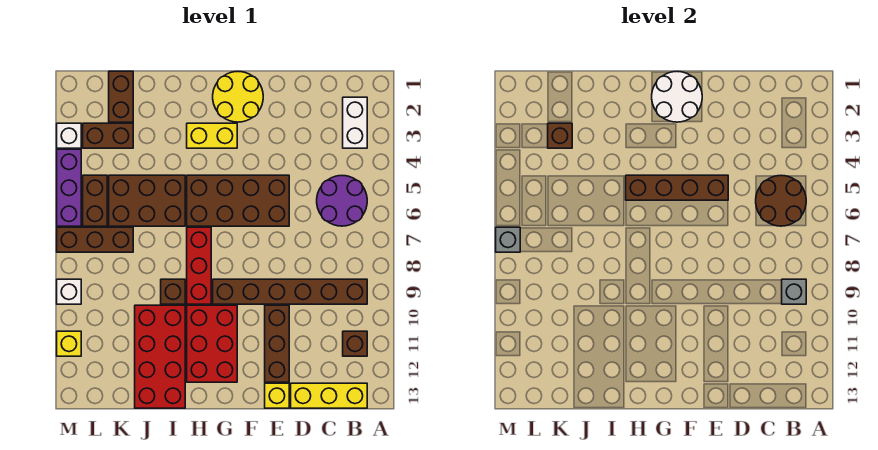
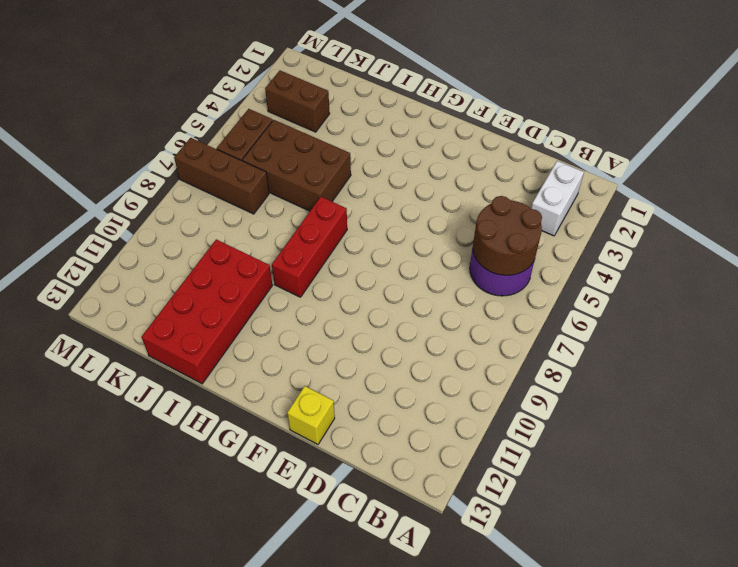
none -> brown 1x6 brick [213,279,367,304]
none -> brown 1x1 brick [343,331,367,356]
none -> yellow 1x3 brick [291,383,367,408]

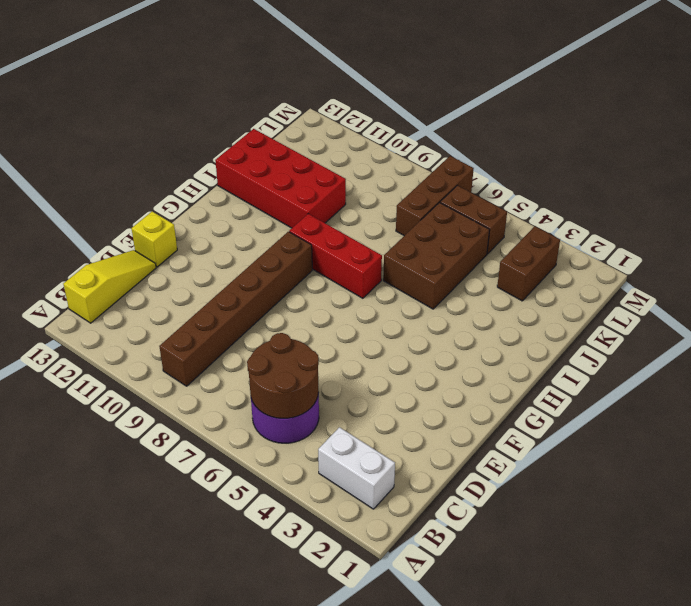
yellow 1x3 slope [63,250,156,323] -> yellow 1x3 brick [291,383,367,408]
none -> brown 1x1 brick [343,331,367,356]
none -> brown 2x4 brick [187,175,289,226]
none -> brown 1x3 brick [265,305,289,382]

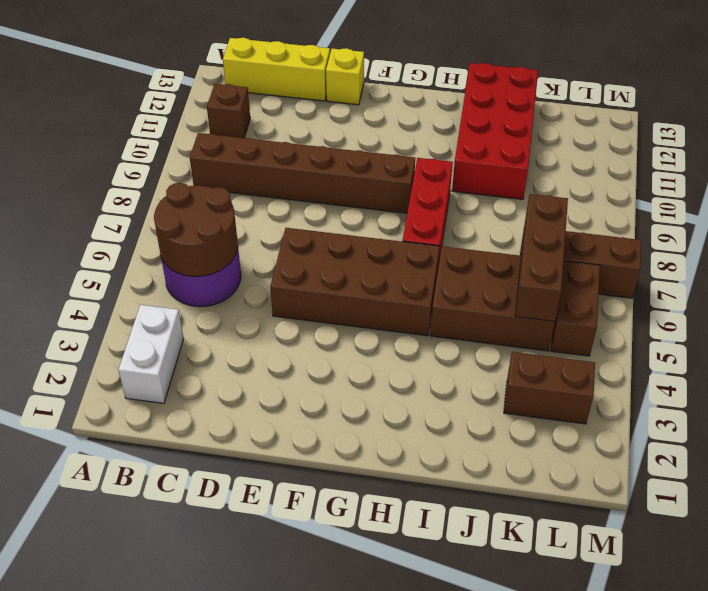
brown 1x3 brick [515,194,568,322] -> brown 1x3 brick moved to [265,305,289,382]
none -> yellow 2x2 round brick [213,72,263,122]
none -> yellow 1x2 brick [187,123,237,148]
none -> red 2x3 brick [187,305,237,382]

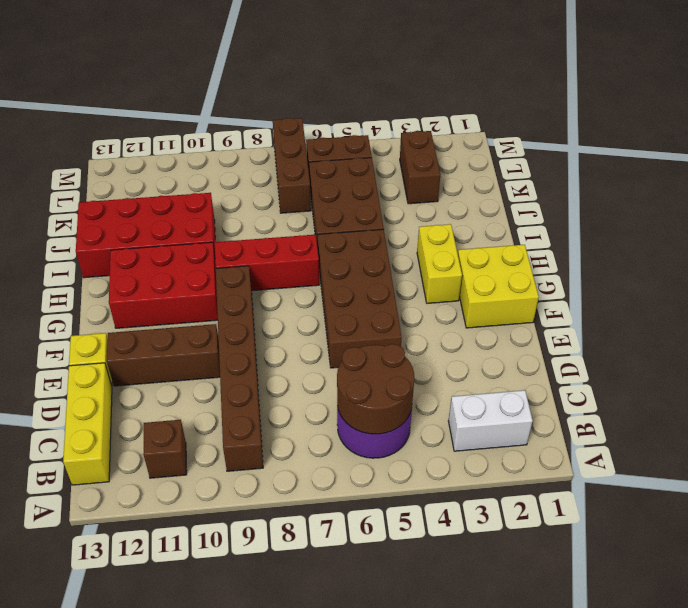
yellow 2x2 brick [458,245,539,328] -> yellow 2x2 round brick [213,72,263,122]
none -> brown 1x1 brick [161,279,185,304]
none -> brown 1x2 brick [109,71,133,122]
none -> white 1x1 brick [57,123,81,148]

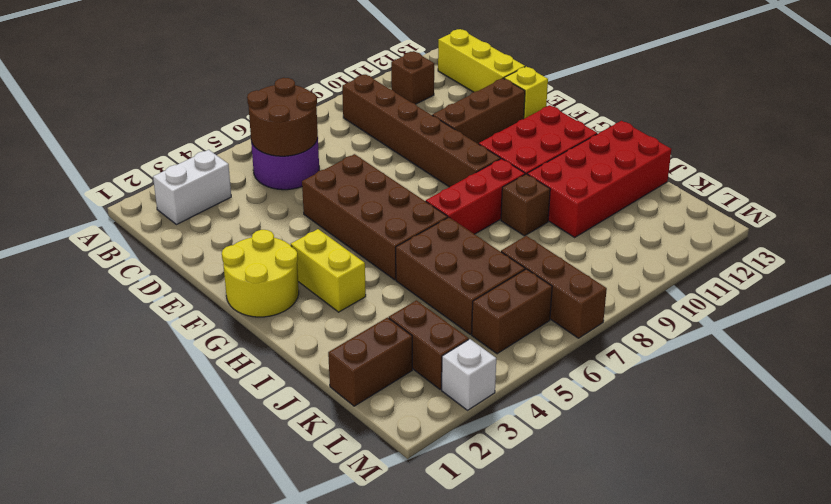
none -> purple 1x3 brick [57,149,81,226]
none -> white 1x1 brick [57,279,81,304]
none -> yellow 1x1 brick [57,331,81,356]

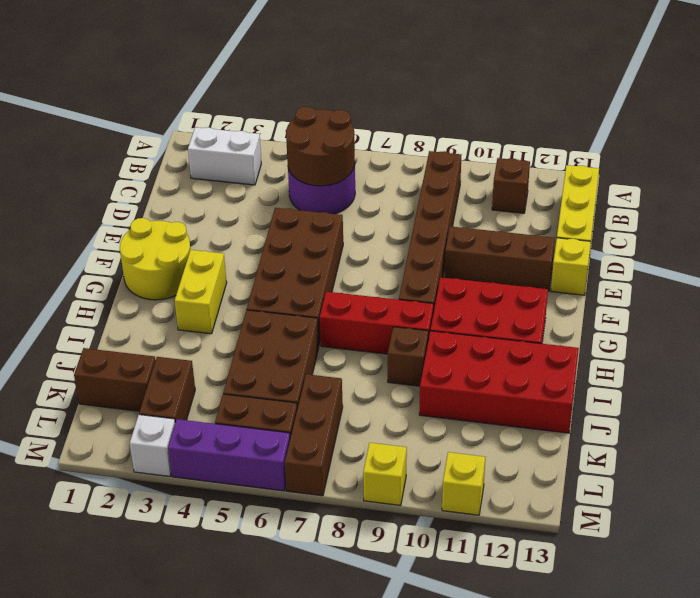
yellow 1x1 brick [363,443,407,505] -> white 1x1 brick [57,279,81,304]
none -> grey 1x1 brick [782,279,806,304]
none -> brown 1x4 brick [626,175,728,200]
none -> white 2x2 round brick [652,72,702,122]

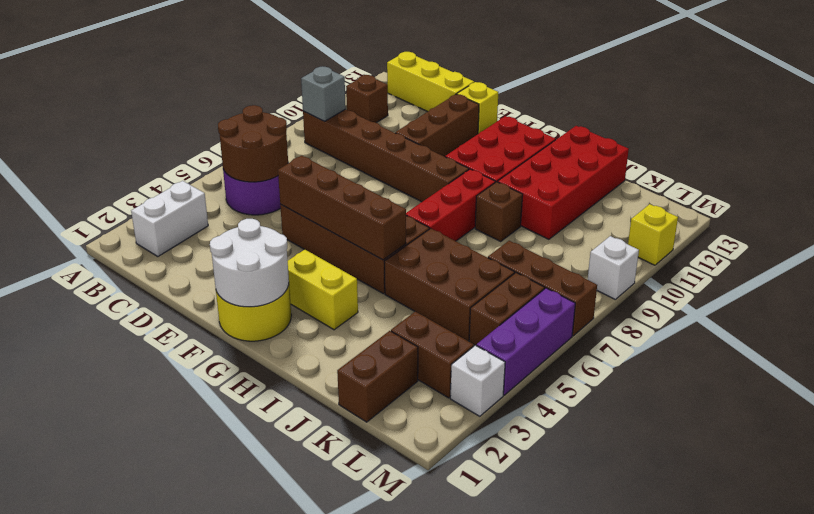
none -> brown 1x1 brick [548,123,572,148]
none -> grey 1x1 brick [496,227,520,252]

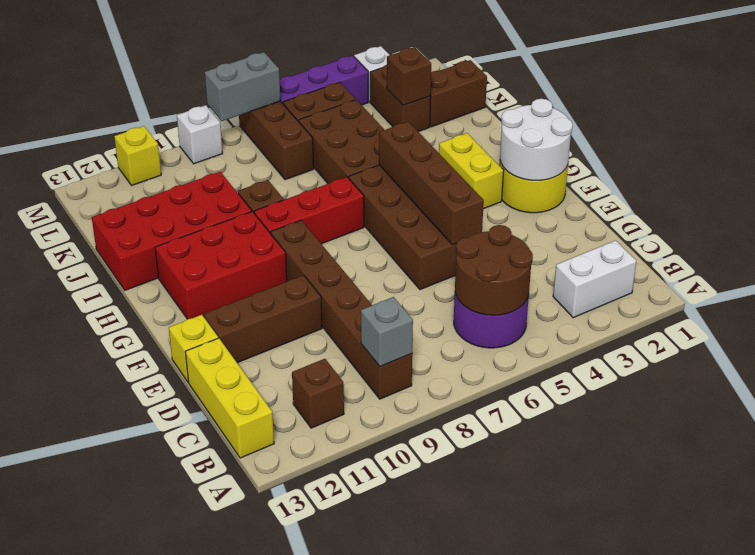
grey 1x2 brick [205,52,281,121] -> grey 1x1 brick [496,227,520,252]

